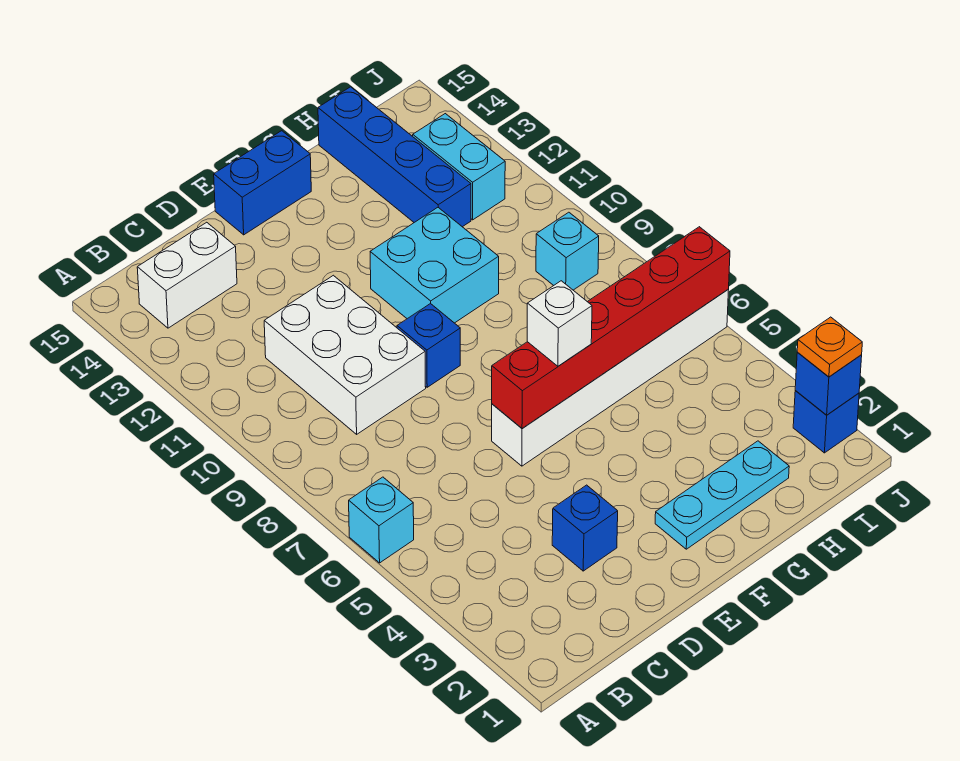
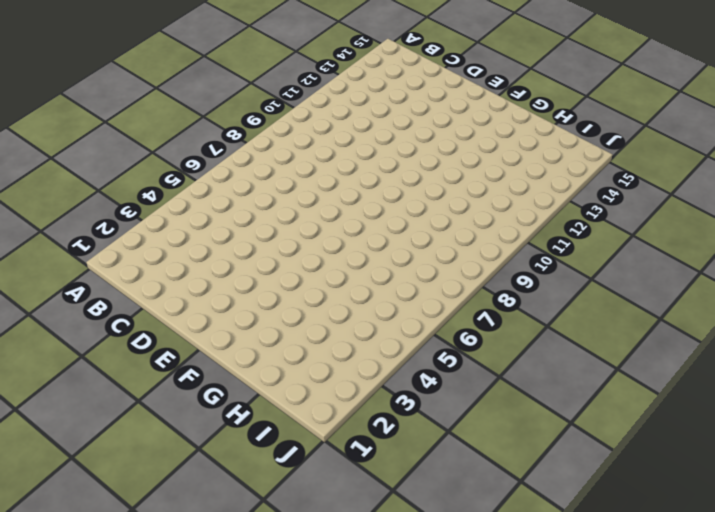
none -> cyan 1x1 brick [349,477,414,563]
none -> white 1x2 brick [137,222,237,328]
none -> white 2x3 brick [264,275,426,434]

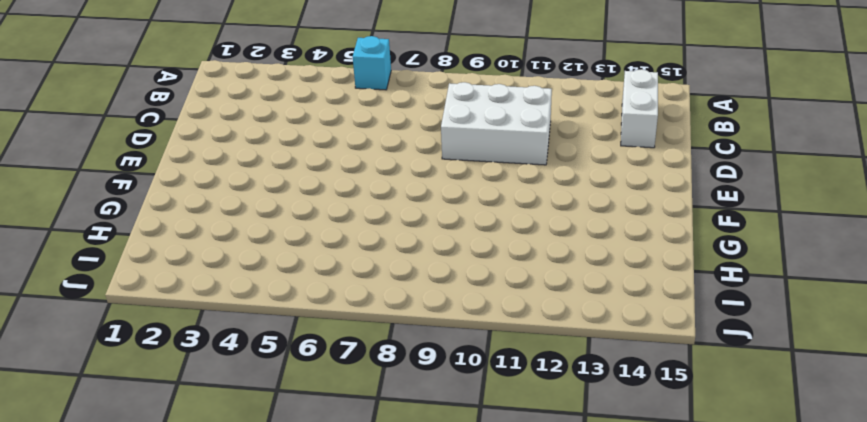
none -> blue 1x1 brick [552,485,618,571]
none -> white 1x6 brick [492,290,728,466]
none -> blue 1x1 brick [397,303,460,387]

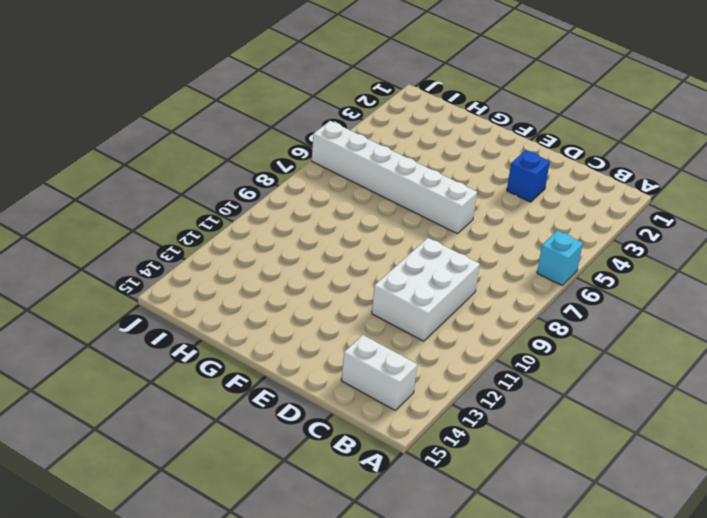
none -> blue 1x1 brick [397,303,460,387]
none -> blue 1x2 brick [214,131,311,235]
none -> cyan 1x3 plate [655,441,789,549]

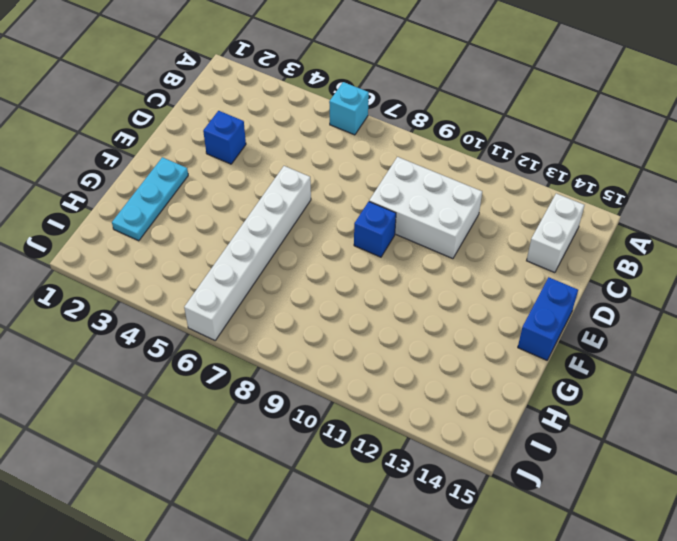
none -> cyan 2x2 brick [370,208,499,323]
none -> blue 1x4 brick [318,87,471,227]
none -> cyan 1x1 brick [536,212,599,290]

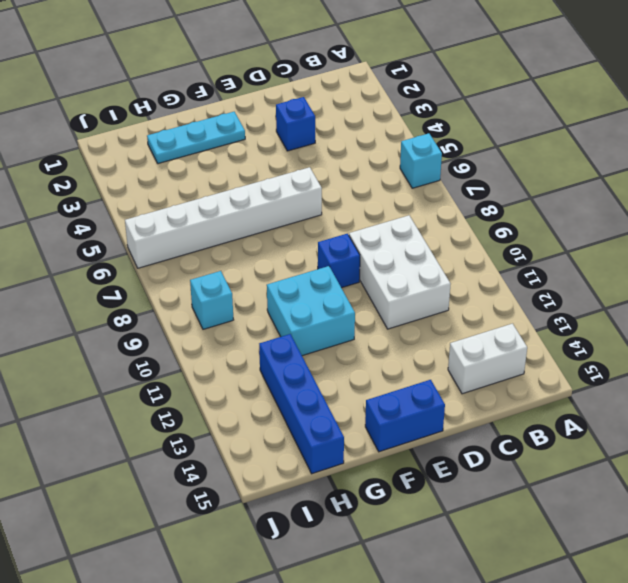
none -> cyan 1x2 brick [413,114,505,220]
none -> blue 1x1 brick [793,391,859,453]
none -> red 1x6 brick [492,227,730,429]

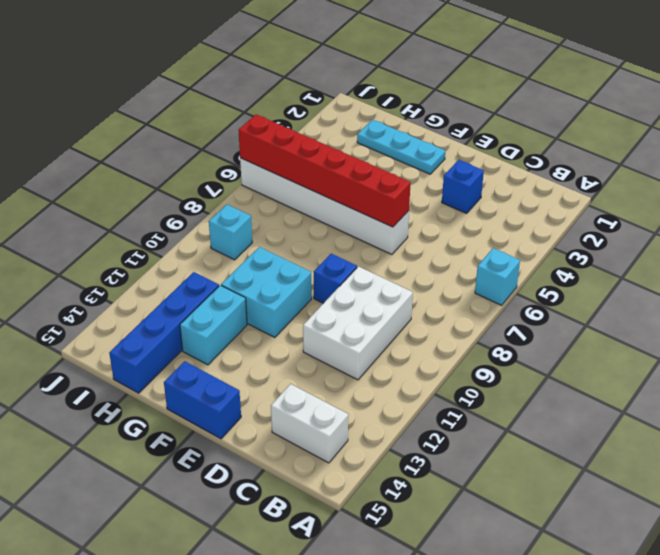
cyan 1x2 brick [180,285,247,365] -> cyan 1x2 brick moved to [413,114,505,220]
none -> blue 1x1 brick [793,391,859,453]
none -> blue 1x1 brick [795,352,862,415]
none -> white 1x1 brick [527,281,592,366]

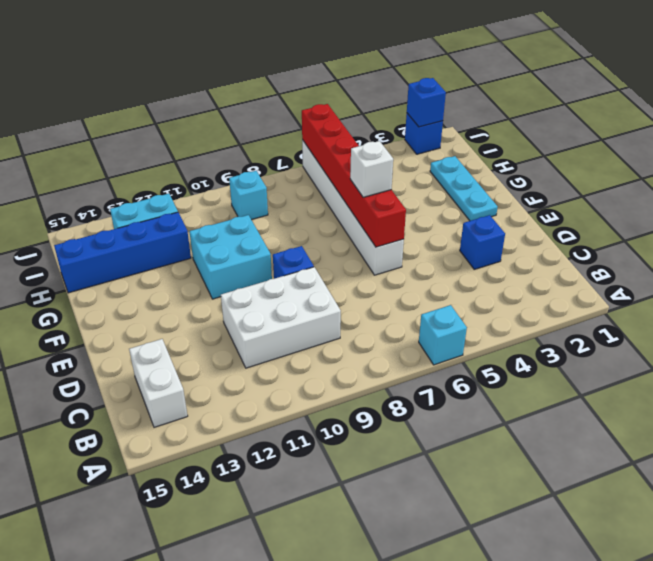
none -> blue 1x2 brick [214,131,311,235]
none -> orange 1x1 plate [797,317,862,377]

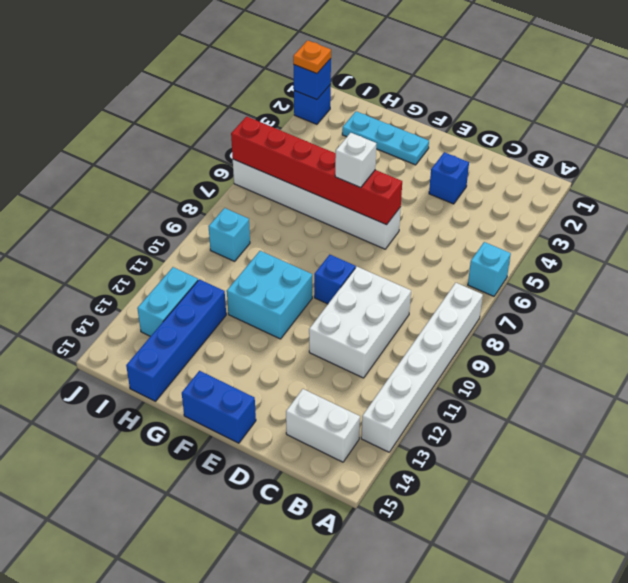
white 1x6 brick [361,283,483,452] -> none

